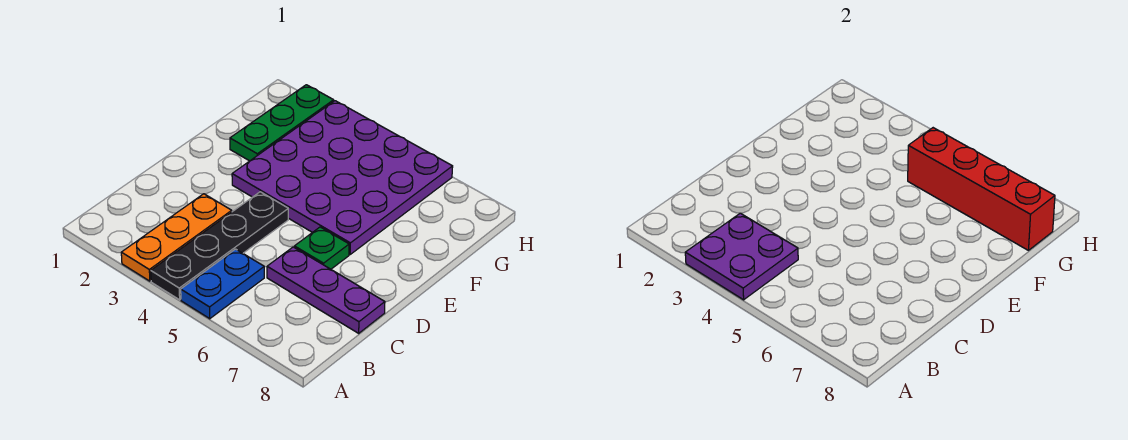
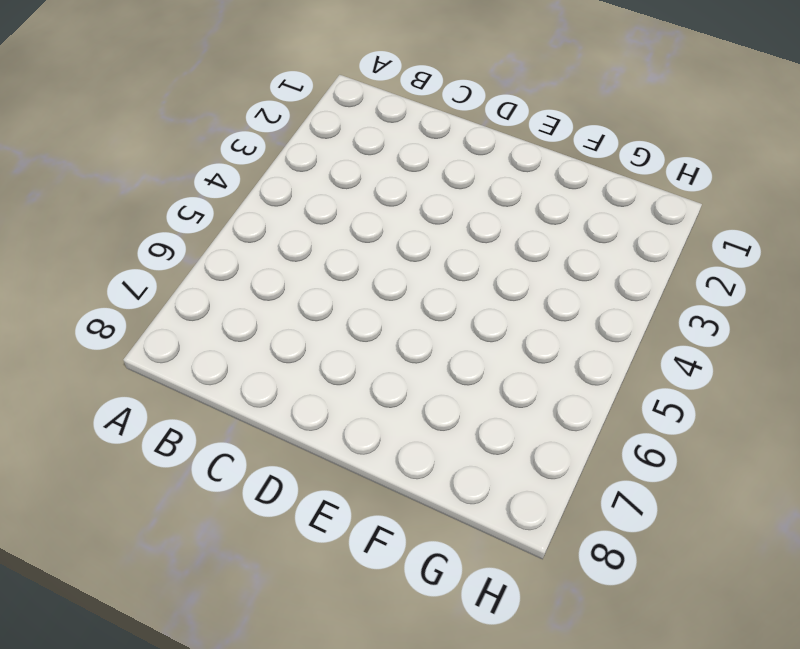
none -> orange 1x3 plate [121,194,232,281]
none -> black 1x4 plate [151,192,288,300]

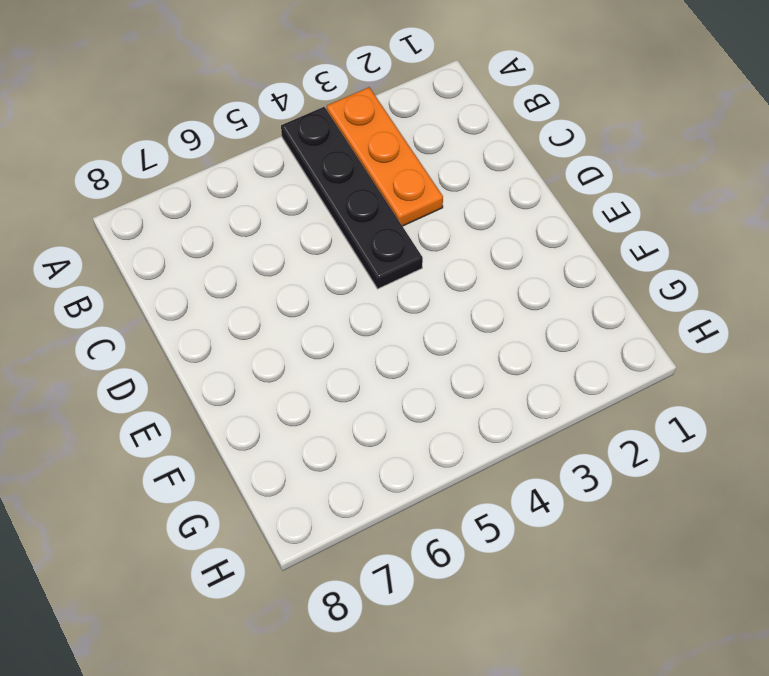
none -> blue 1x2 plate [181,249,264,319]
none -> purple 1x3 plate [267,247,385,333]

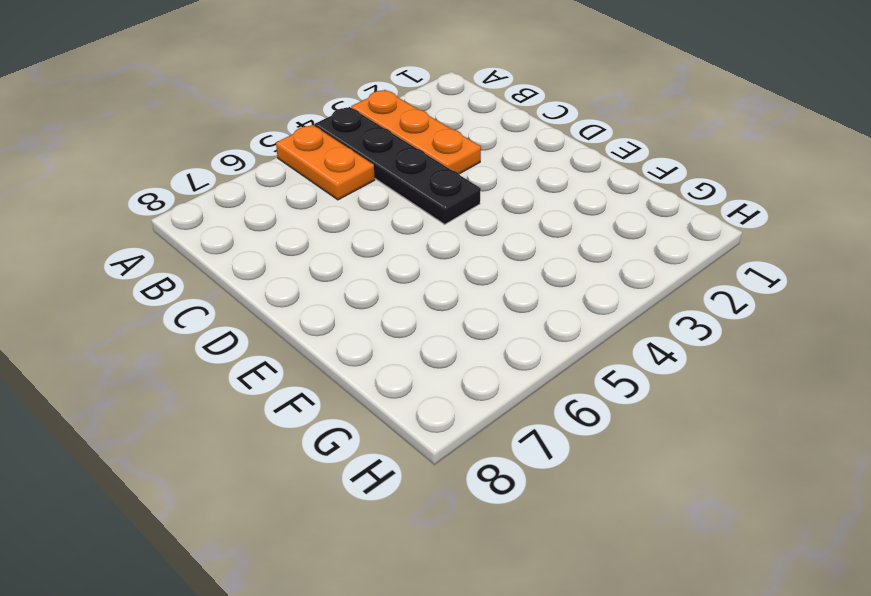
orange 1x2 plate [276,125,375,200] -> blue 1x2 plate [181,249,264,319]
none -> purple 1x3 plate [267,247,385,333]
none -> green 1x1 plate [294,227,349,269]

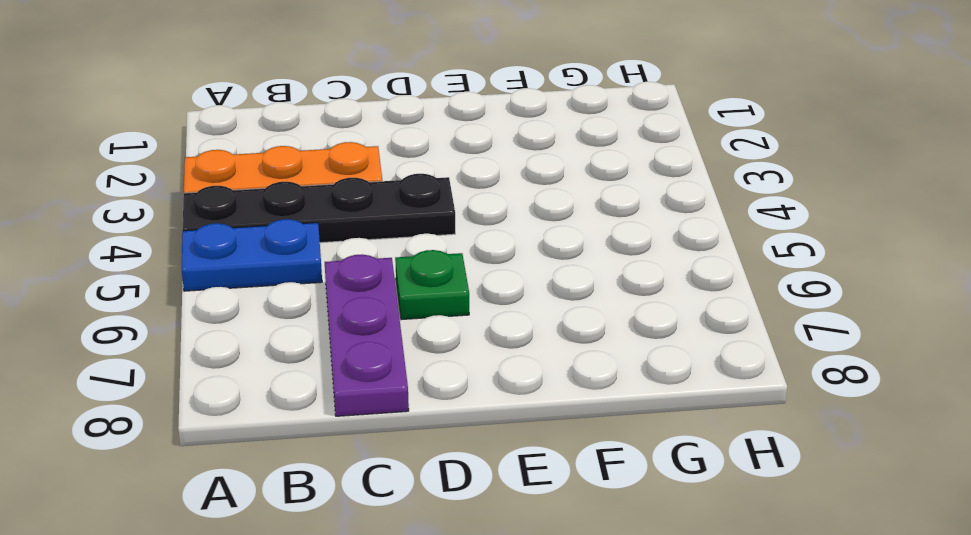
none -> purple 4x4 plate [232,101,453,254]
none -> green 1x3 plate [230,85,334,161]

